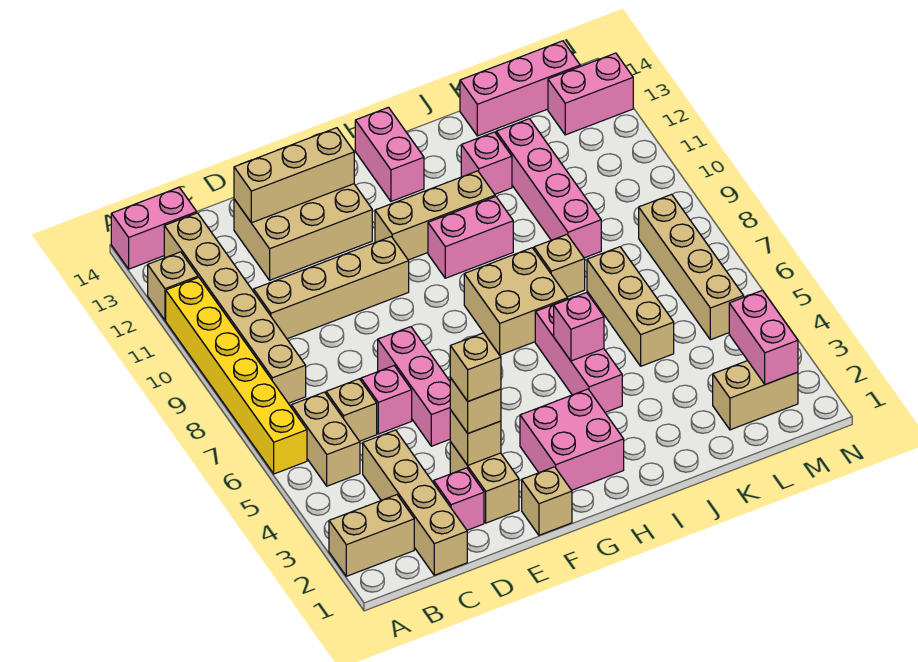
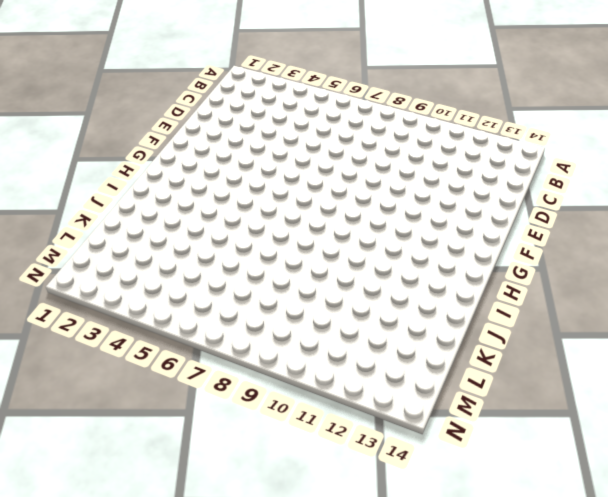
none -> tan 1x2 brick [329,495,414,576]
none -> yellow 1x6 brick [166,278,307,474]
none -> tan 1x1 brick [148,252,198,320]
none -> pink 1x2 brick [111,188,197,269]

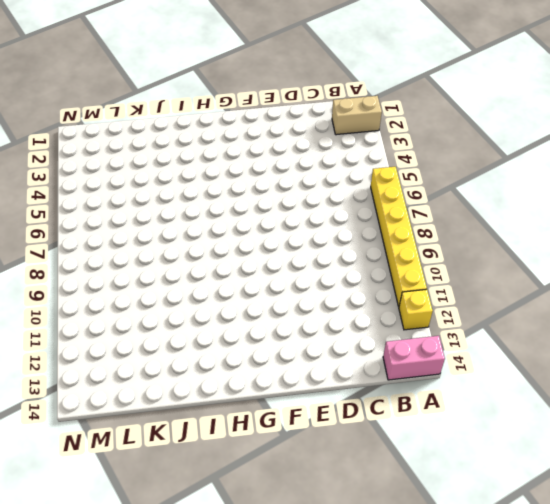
yellow 1x1 brick [399,289,433,330] -> tan 1x1 brick [148,252,198,320]
none -> tan 1x2 brick [291,392,360,486]
none -> tan 1x6 brick [164,213,306,403]
none -> tan 1x4 brick [363,430,467,575]
none -> tan 1x1 brick [326,379,377,441]

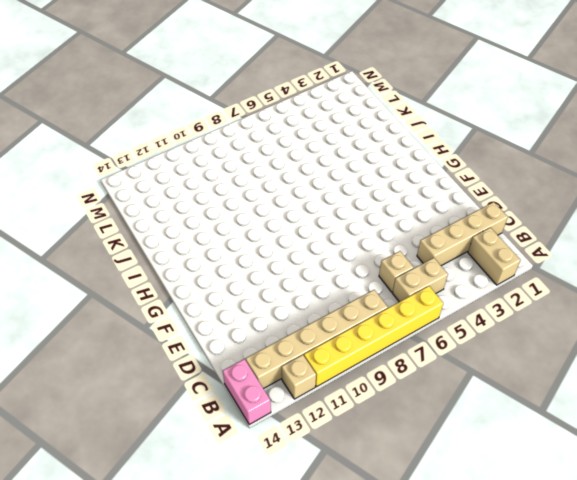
none -> tan 1x4 brick [254,237,409,339]
none -> pink 1x1 brick [434,468,484,530]
none -> pink 1x1 brick [361,366,412,434]
none -> tan 2x3 brick [234,184,372,280]

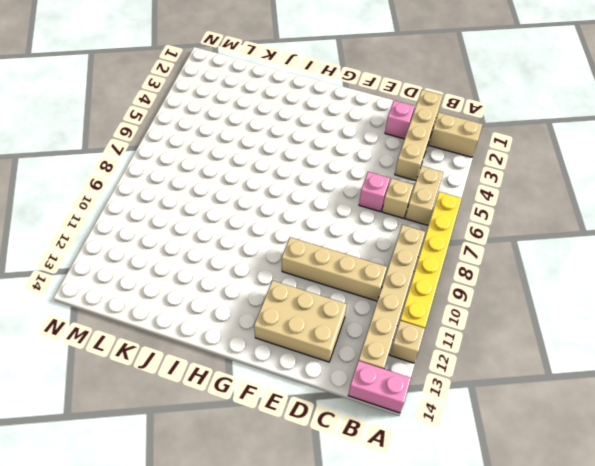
none -> tan 1x2 brick [450,442,519,523]
none -> pink 1x3 brick [378,327,450,446]
none -> tan 1x1 brick [522,467,572,535]
none -> pink 2x2 brick [520,389,624,490]

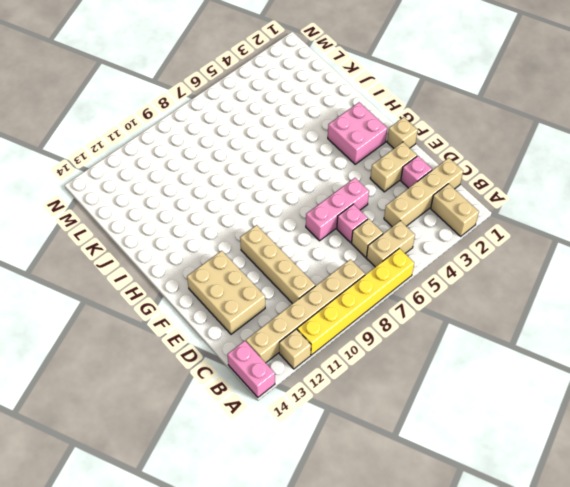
none -> tan 1x3 brick [375,171,495,260]
none -> tan 2x2 brick [464,248,568,355]
none -> pink 1x2 brick [428,196,513,278]
none -> pink 1x2 brick [355,107,424,201]

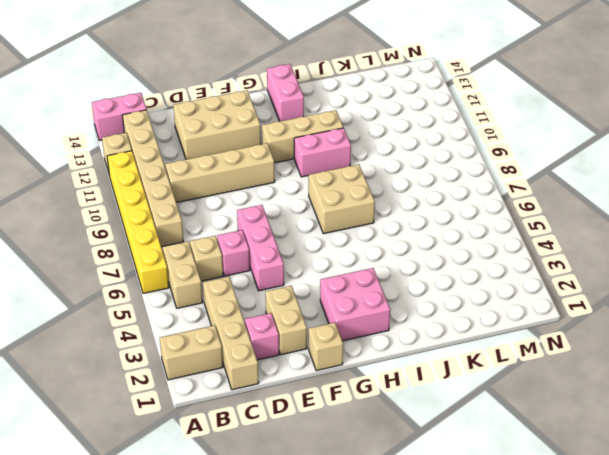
none -> pink 1x3 brick [535,299,622,412]
none -> tan 1x1 brick [534,235,585,297]
none -> pink 1x1 brick [461,132,512,194]
none -> tan 1x3 brick [587,247,674,366]

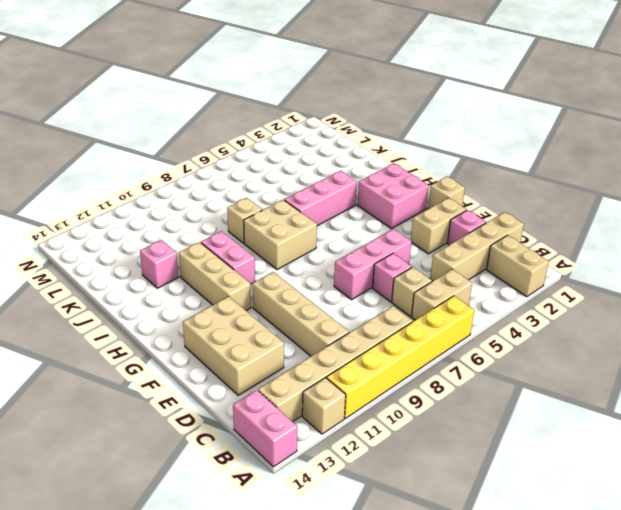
none -> pink 1x2 brick [355,107,424,201]
none -> tan 1x3 brick [587,247,674,366]
none -> pink 1x4 brick [496,119,601,258]
none -> pink 1x3 brick [460,41,580,136]

